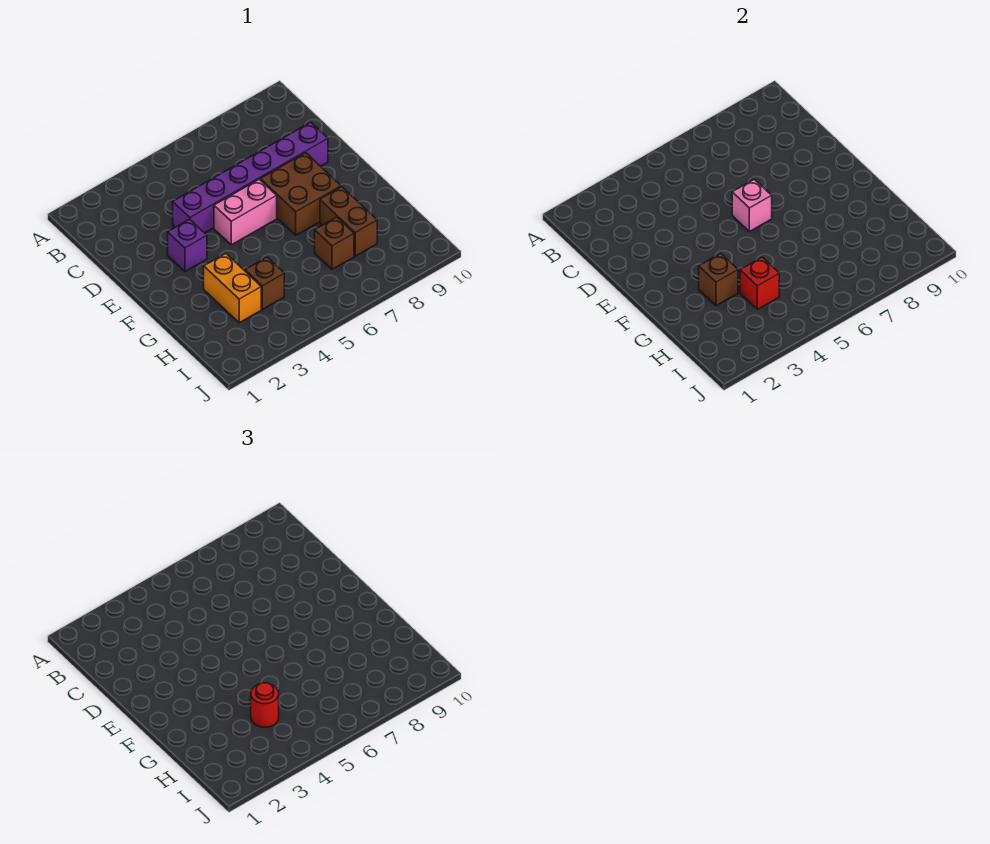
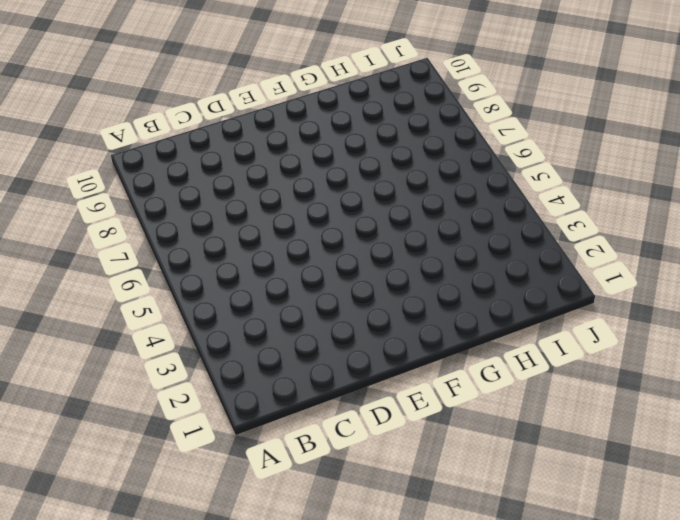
none -> purple 1x6 brick [173,122,328,233]
none -> purple 1x1 brick [168,219,207,271]
none -> pink 1x2 brick [214,179,277,245]

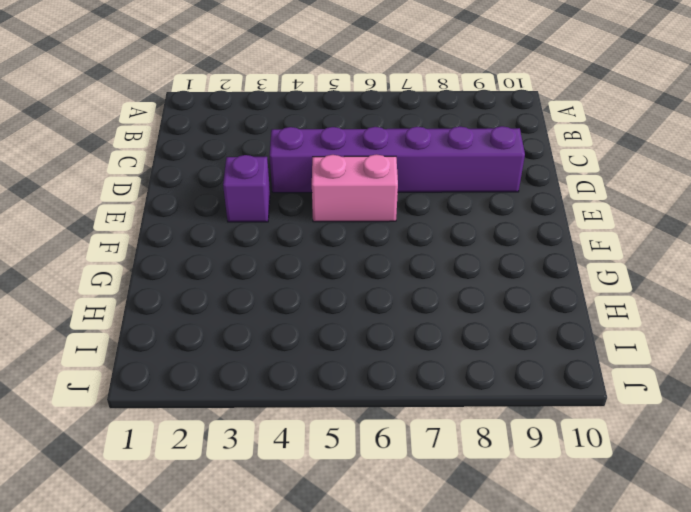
none -> brown 2x2 brick [260,153,341,235]
none -> orange 1x2 brick [204,253,261,323]
none -> brown 1x2 brick [320,187,377,256]

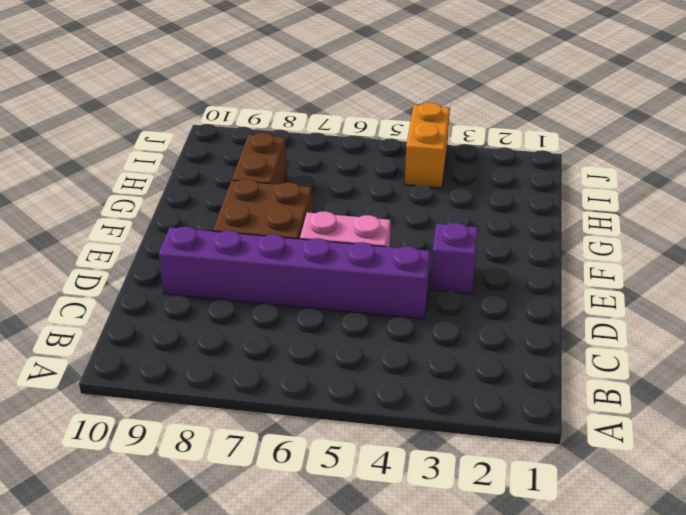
orange 1x2 brick [405,103,450,188] -> orange 1x2 brick moved to [204,253,261,323]
none -> brown 1x1 brick [245,257,284,309]
none -> brown 1x1 brick [315,217,354,269]
none -> pink 1x1 brick [732,179,772,232]

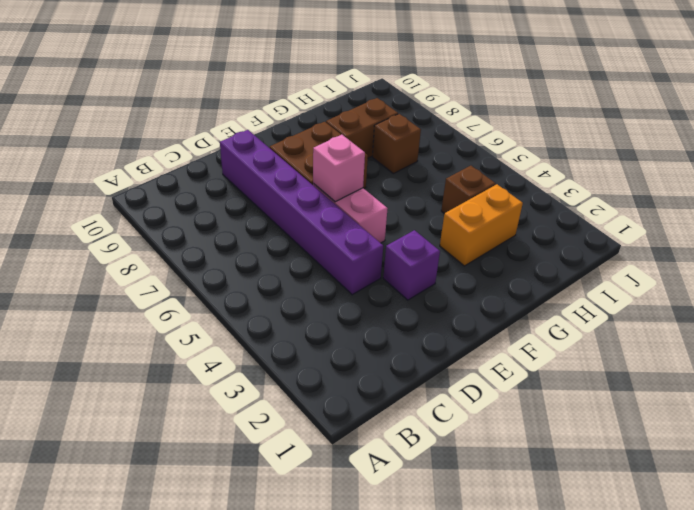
none -> brown 1x1 brick [699,253,738,306]
none -> red 1x1 brick [740,257,779,309]
none -> red 1x1 round brick [251,683,279,727]

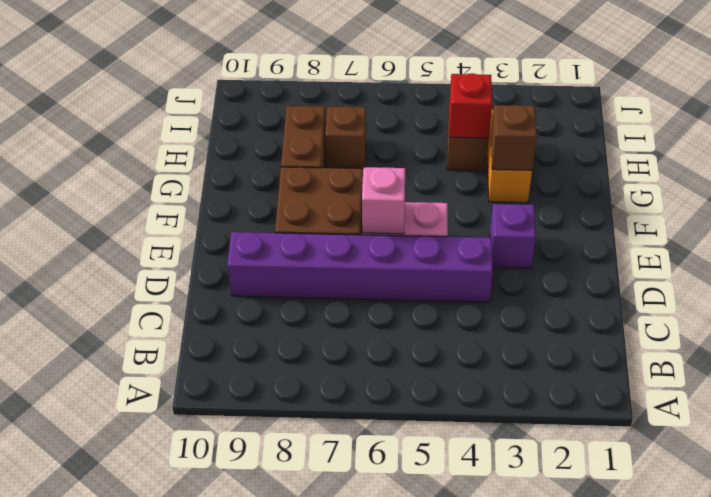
none -> red 1x1 round brick [251,683,279,727]

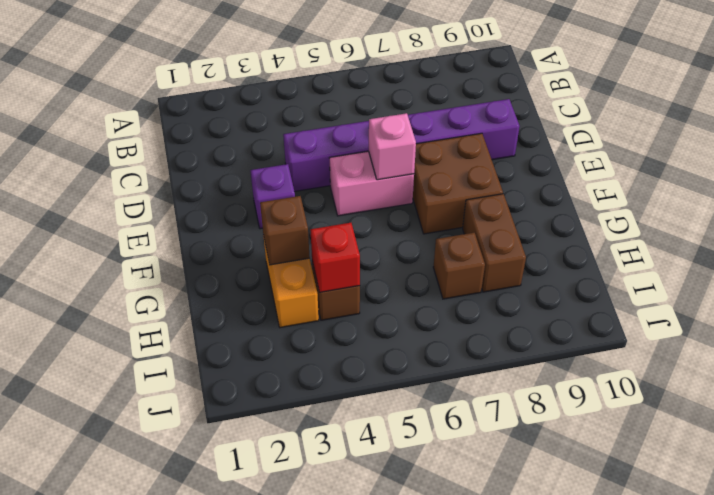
none -> red 1x1 round brick [251,683,279,727]

